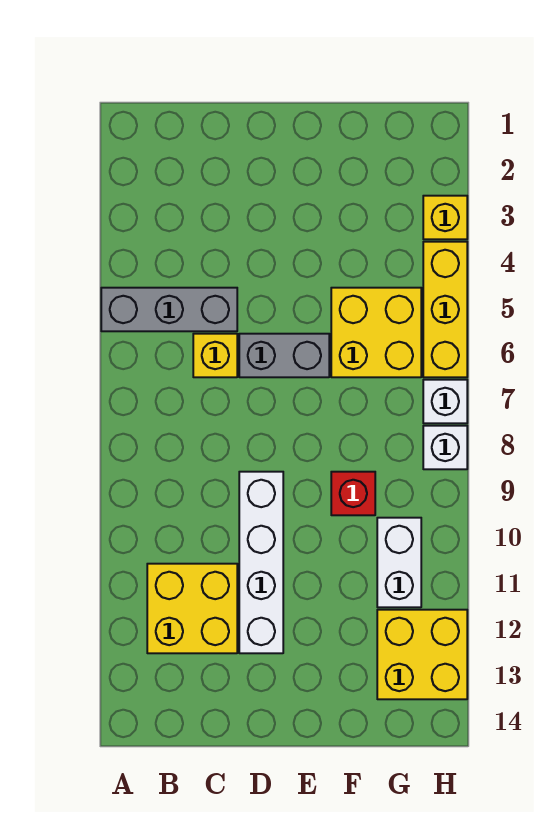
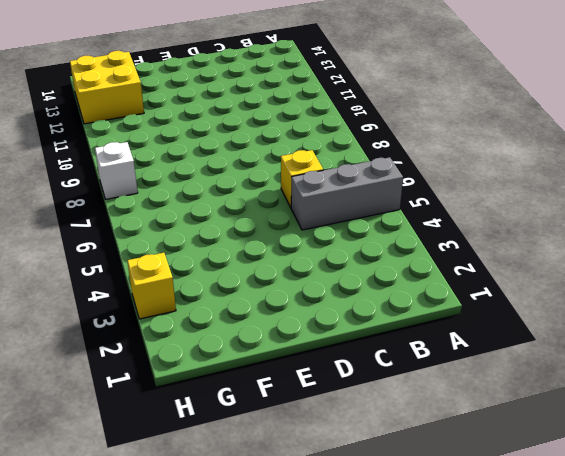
none -> yellow 2x2 brick [147,564,237,653]
none -> grey 1x2 brick [239,334,329,377]
none -> white 1x4 brick [239,472,283,653]

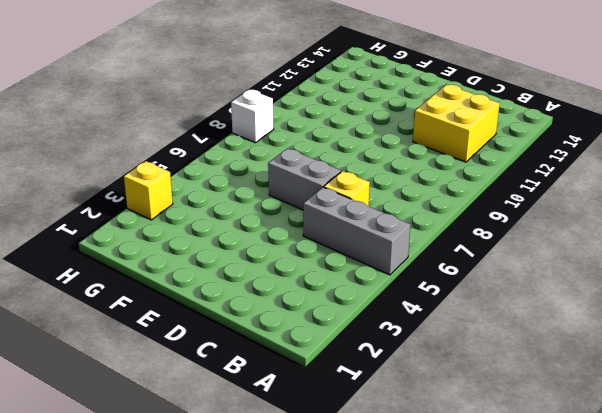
none -> white 1x4 brick [239,472,283,653]
none -> yellow 2x2 brick [331,288,421,377]
none -> red 1x1 brick [331,472,375,515]

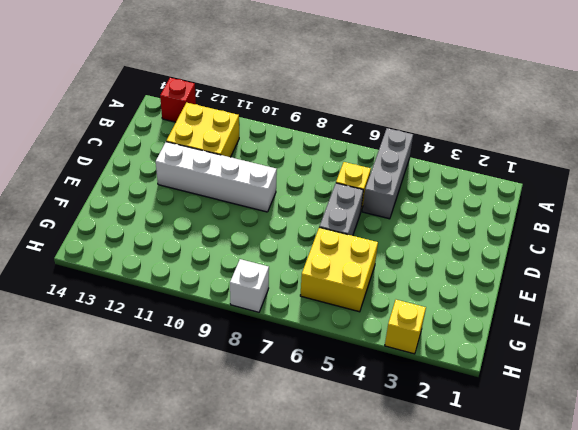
red 1x1 brick [160,78,196,122] -> red 1x1 brick moved to [331,472,375,515]
none -> white 1x2 brick [377,518,421,607]
none -> yellow 2x2 brick [377,610,467,699]
none -> yellow 1x3 brick [423,242,467,377]

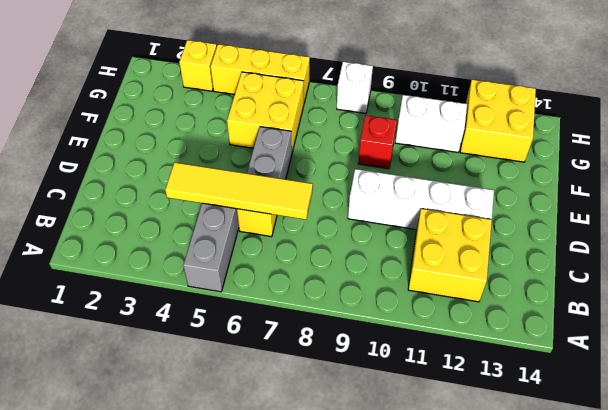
yellow 1x4 tile [165,162,313,220] -> none
none -> white 1x1 brick [423,380,467,423]

